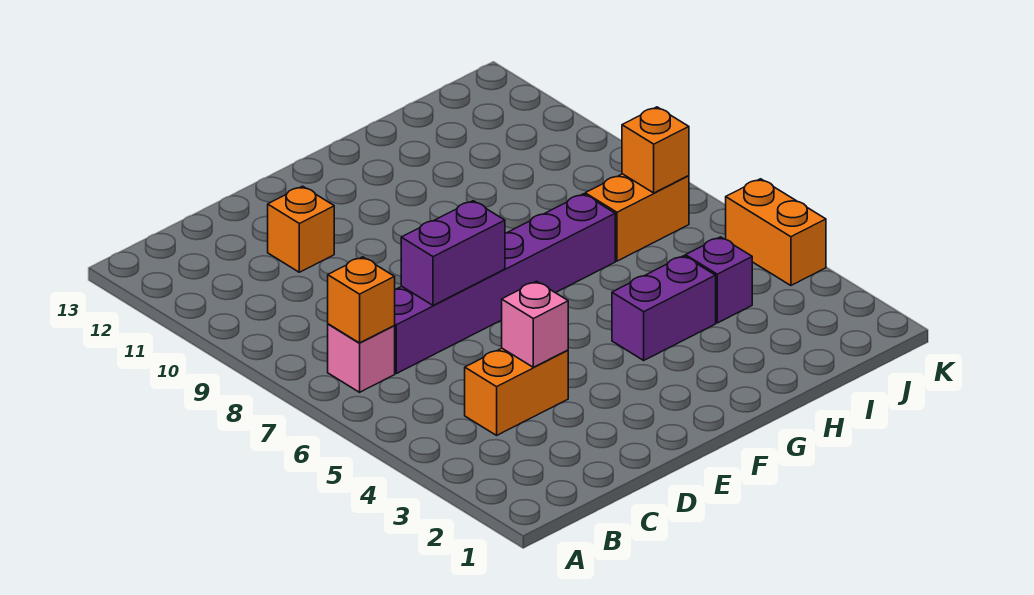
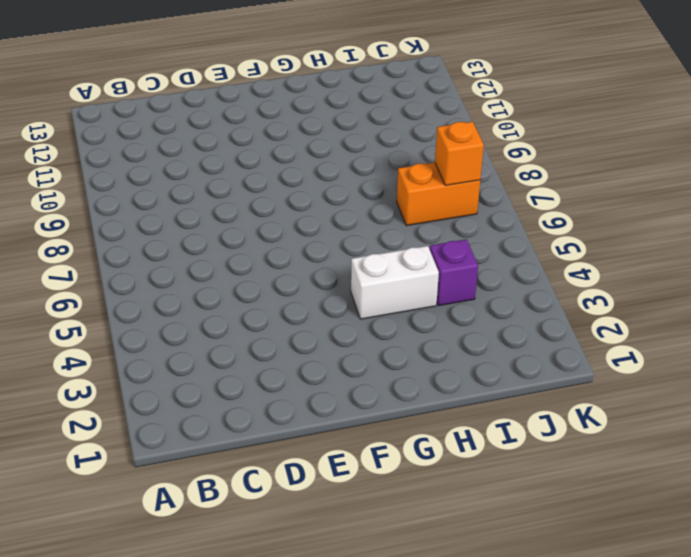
white 1x2 brick [351,246,439,319] -> purple 1x2 brick [612,256,716,360]
none -> pink 1x1 brick [328,324,395,392]
none -> orange 1x2 brick [465,348,568,435]
none -> purple 1x6 brick [394,194,615,374]

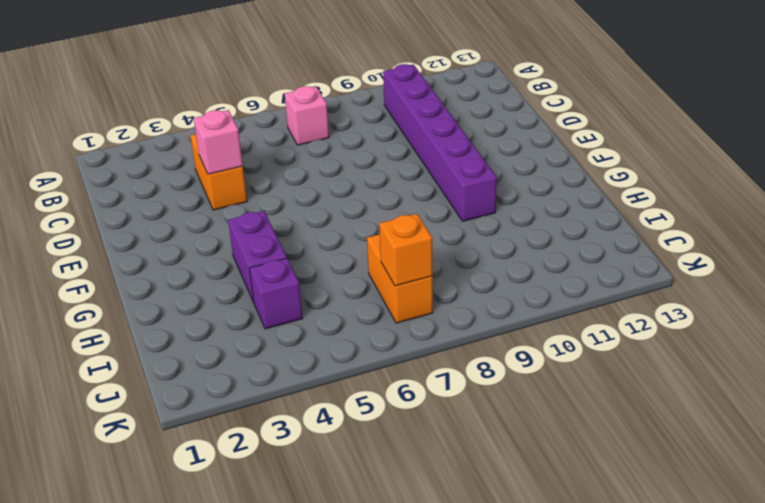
purple 1x6 brick [383,64,497,221] -> purple 1x6 brick moved to [394,194,615,374]
none -> orange 1x1 brick [268,186,334,272]
none -> orange 1x2 brick [726,179,826,285]
none -> orange 1x1 brick [328,257,395,343]

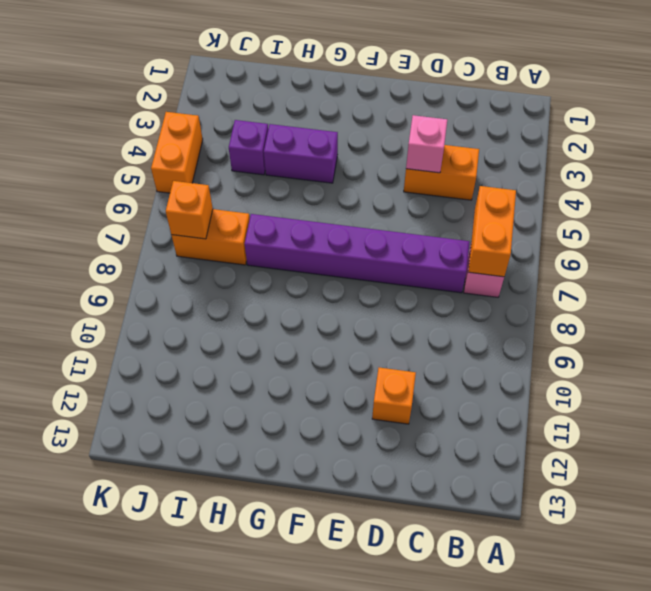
orange 1x2 brick [468,186,516,277] -> orange 1x1 brick [328,257,395,343]
none -> purple 1x2 brick [401,201,505,305]

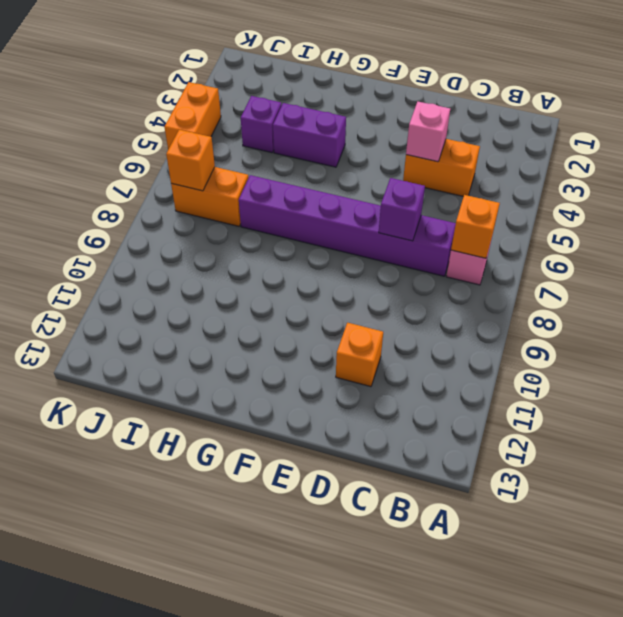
purple 1x1 brick [379,178,425,241] -> purple 1x2 brick [401,201,505,305]

